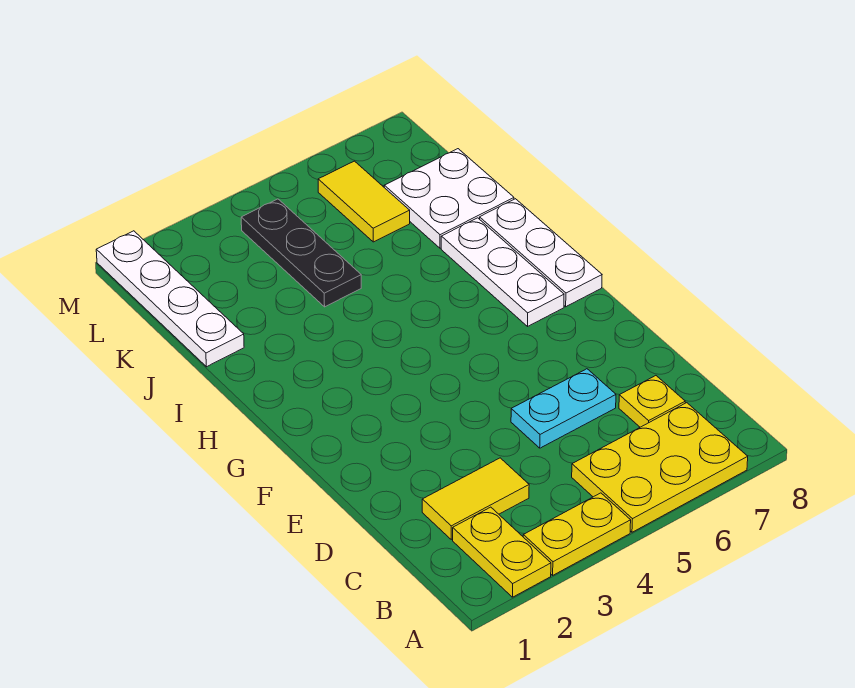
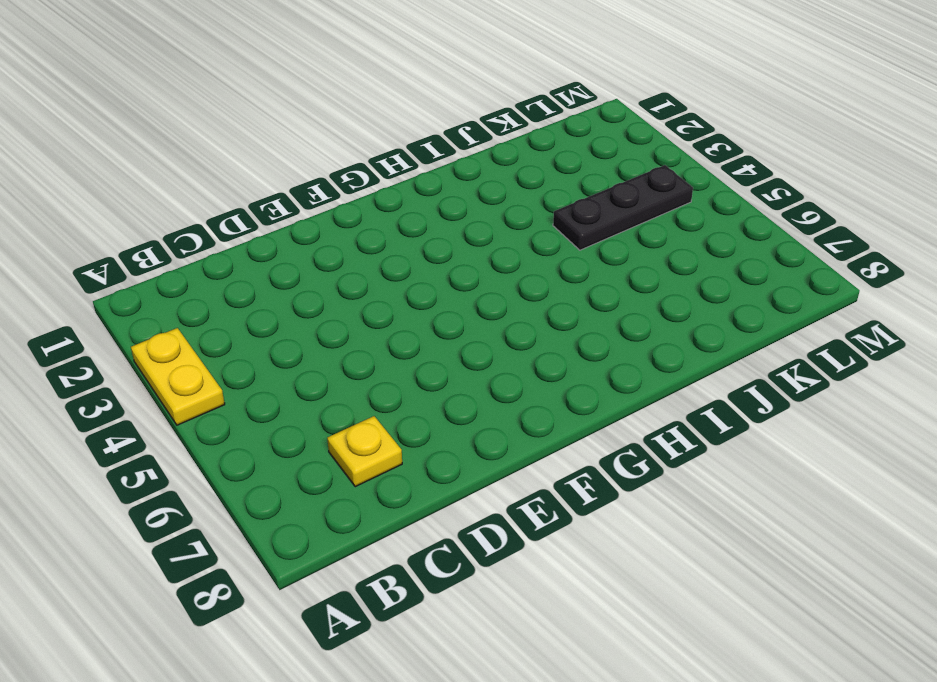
none -> yellow 1x2 plate [453,507,551,597]
none -> yellow 2x3 plate [572,403,748,532]
none -> yellow 1x2 tile [422,458,529,539]

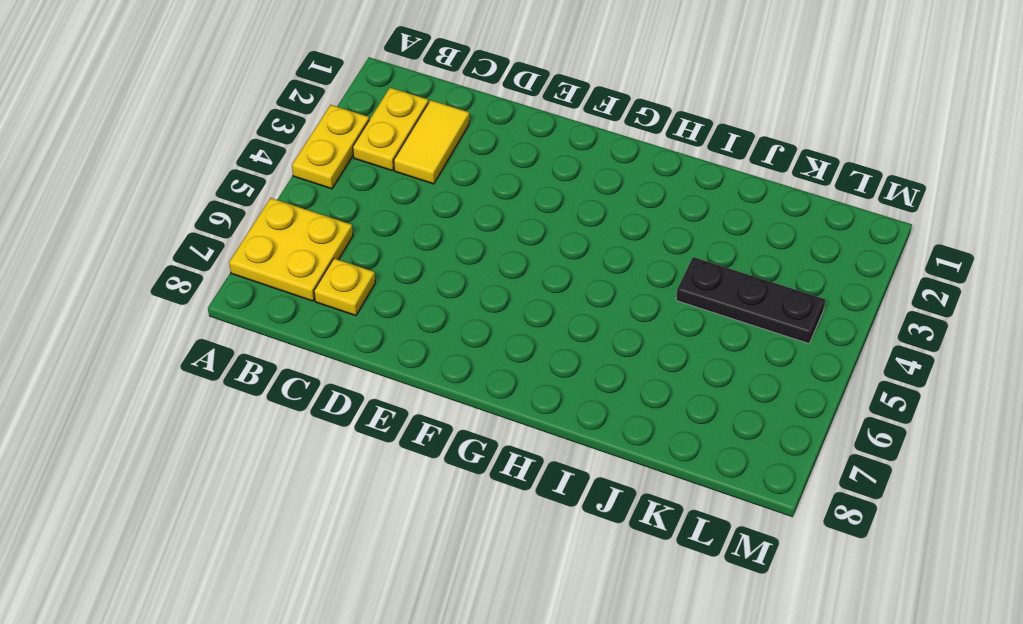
yellow 2x2 plate [229,198,353,301] -> yellow 2x3 plate [572,403,748,532]
yellow 1x2 plate [353,88,428,171] -> yellow 1x2 plate turned to [453,507,551,597]
none -> cyan 1x2 plate [511,369,616,448]
none -> white 1x3 plate [441,218,564,326]
none -> white 1x3 plate [480,199,602,307]

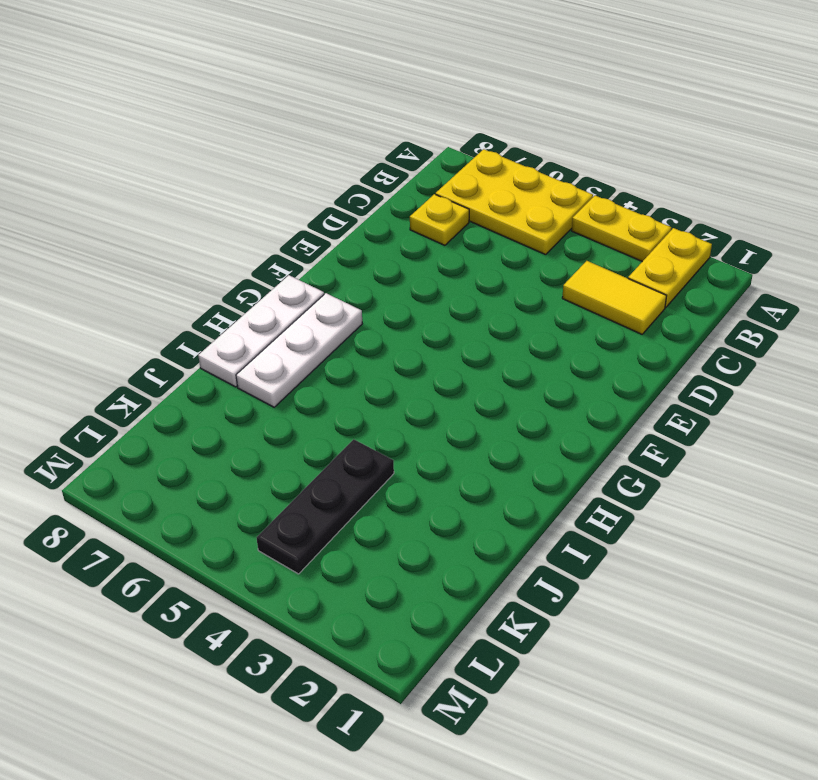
none -> cyan 1x2 plate [511,369,616,448]
none -> white 1x4 plate [96,231,244,367]
none -> white 2x2 plate [384,149,514,248]

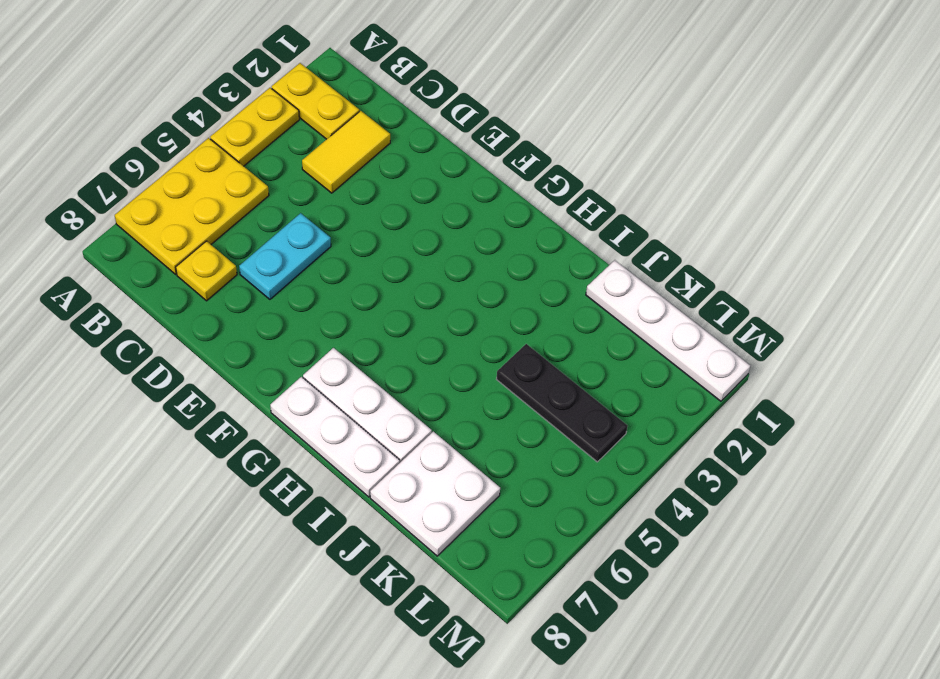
none -> yellow 1x2 tile [318,161,410,242]

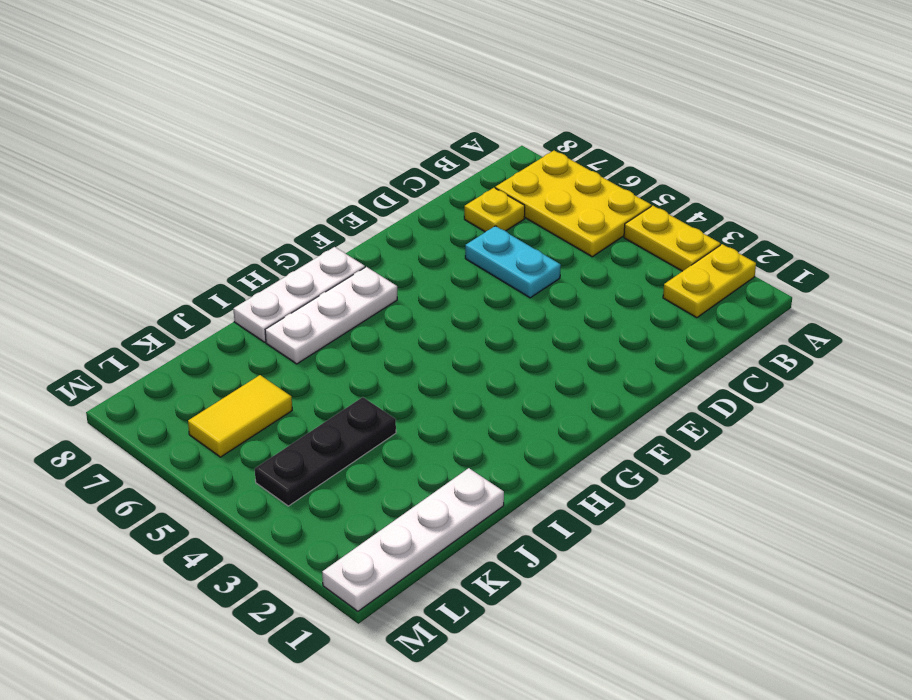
none -> yellow 1x2 tile [422,458,529,539]
none -> white 2x2 plate [384,149,514,248]

